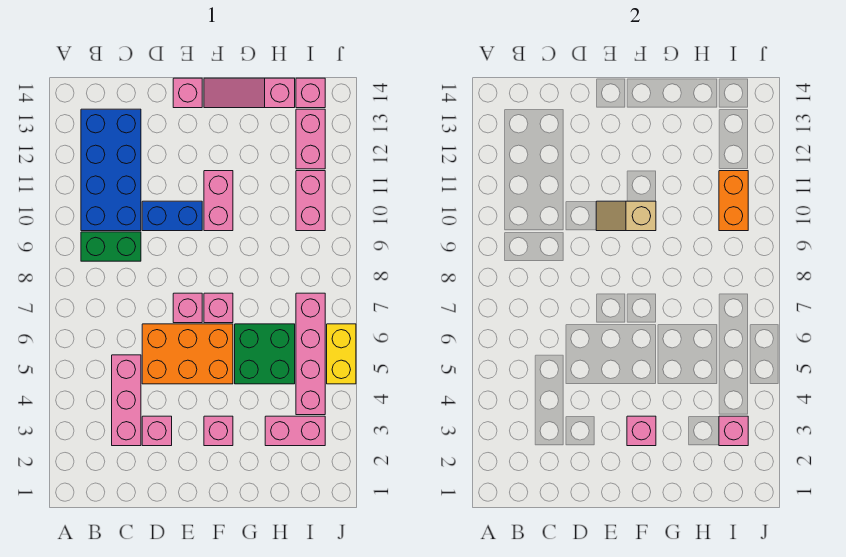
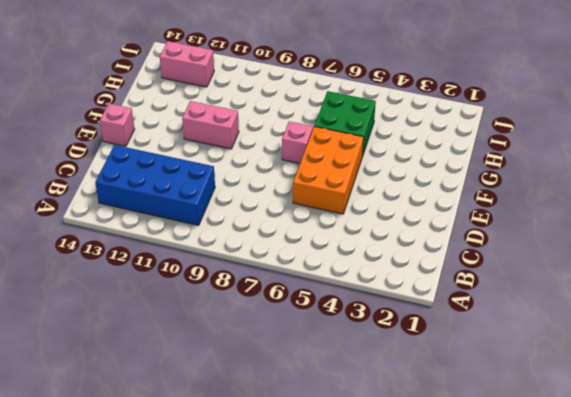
none -> green 1x2 brick [81,232,141,261]
none -> pink 1x3 brick [112,355,141,446]
none -> pink 1x1 brick [142,416,172,446]

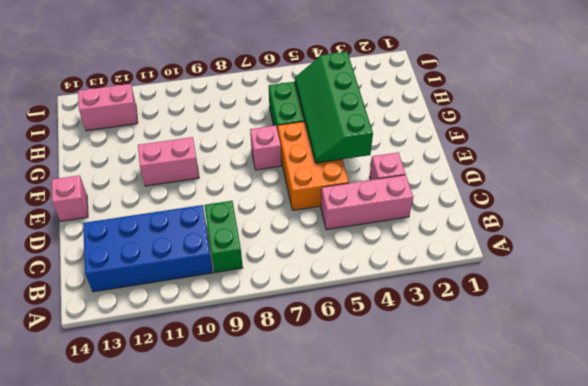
green 2x4 slope [295,52,373,163] -> none
none -> blue 1x2 brick [142,201,202,231]
none -> pink 1x1 brick [173,293,202,323]
none -> pink 1x1 brick [204,416,233,446]

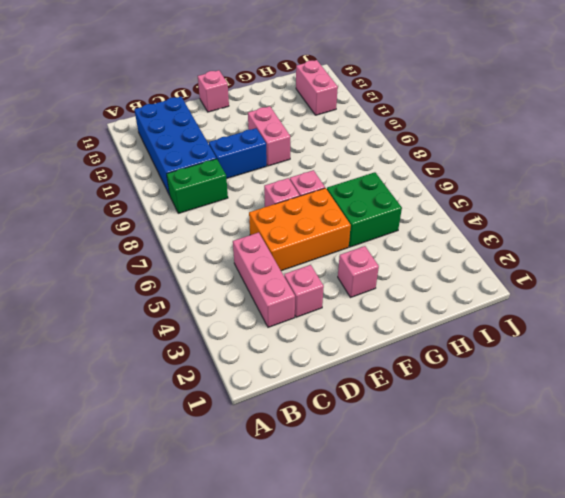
none -> pink 1x3 slope [204,78,295,108]
none -> pink 1x2 brick [265,416,325,446]
none -> pink 1x4 brick [296,293,325,415]

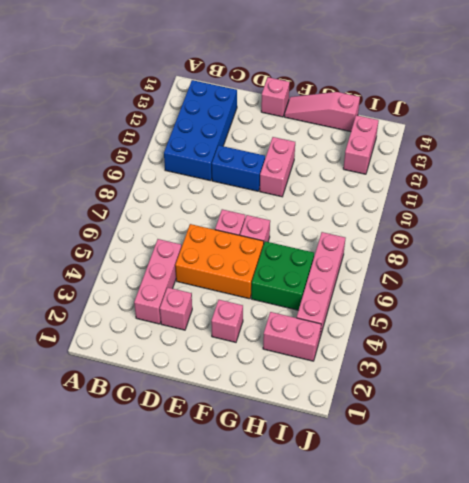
none -> green 1x2 brick [81,232,141,261]
none -> pink 1x2 brick [296,171,325,231]
none -> pink 1x1 brick [296,78,325,108]

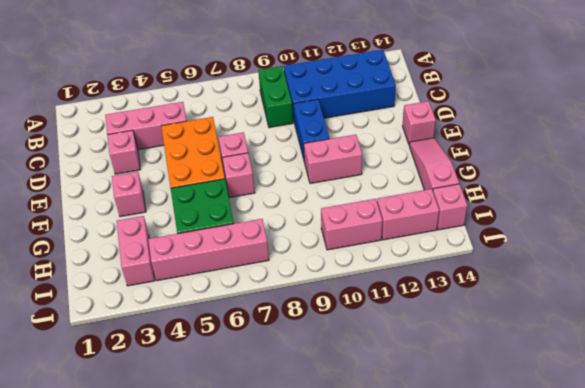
none -> yellow 1x2 brick [327,324,356,384]
none -> tan 1x2 slope [596,201,656,231]
none -> pink 1x1 brick [627,416,656,446]

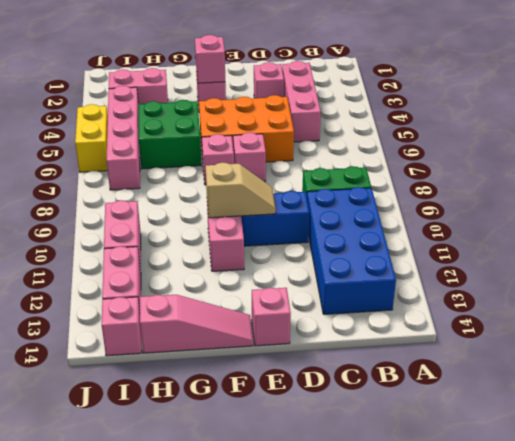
none -> pink 1x1 brick [719,416,748,446]
none -> orange 1x2 brick [719,171,748,231]

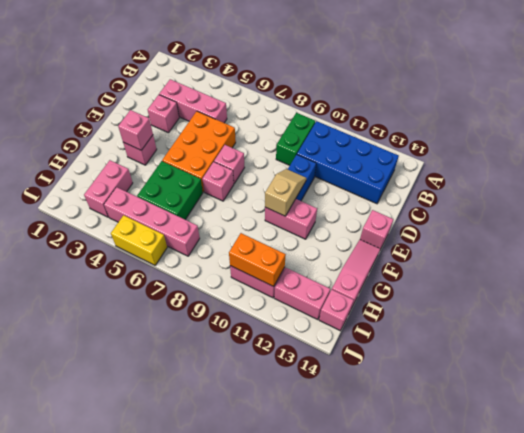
none -> pink 1x1 brick [719,416,748,446]

